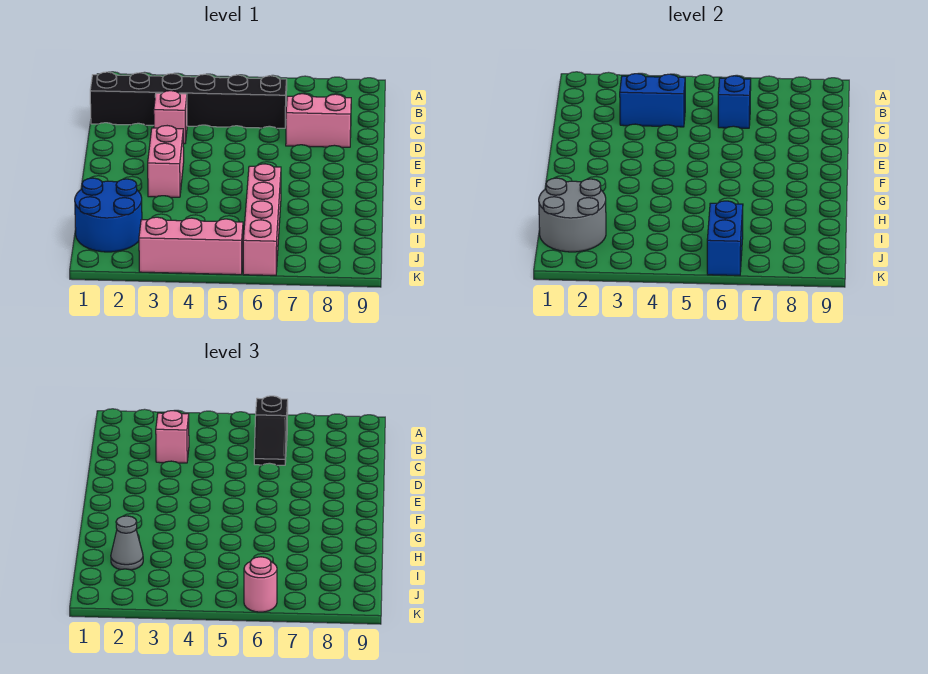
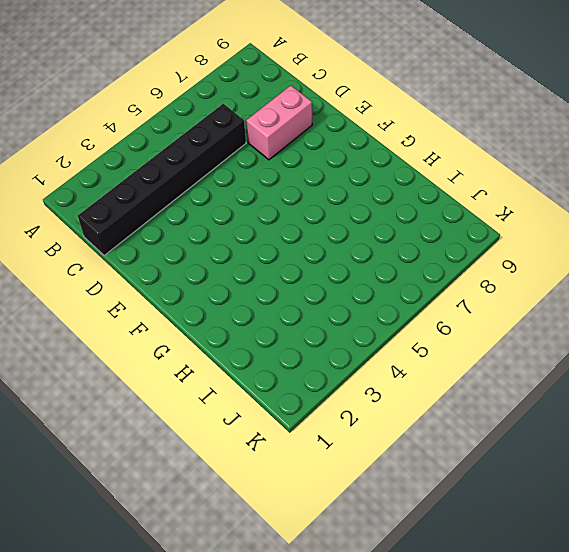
none -> pink 1x1 brick [154,91,187,144]
none -> pink 1x2 brick [148,126,184,197]
none -> pink 1x4 brick [243,164,281,275]

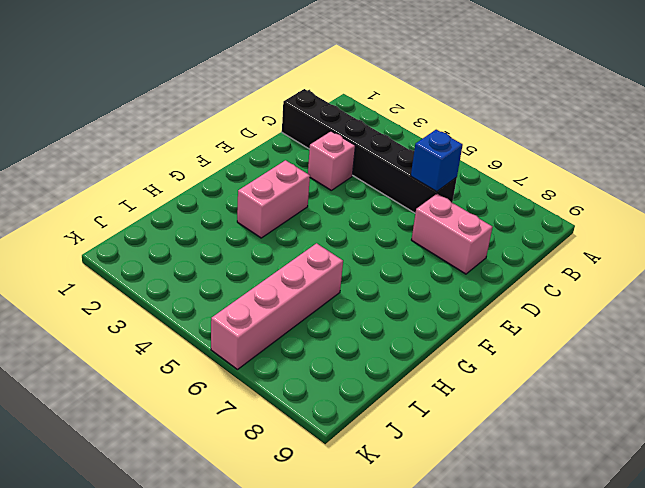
none -> blue 2x2 round brick [75,178,142,252]
none -> pink 1x3 brick [139,217,243,275]
none -> blue 1x2 brick [620,74,685,127]

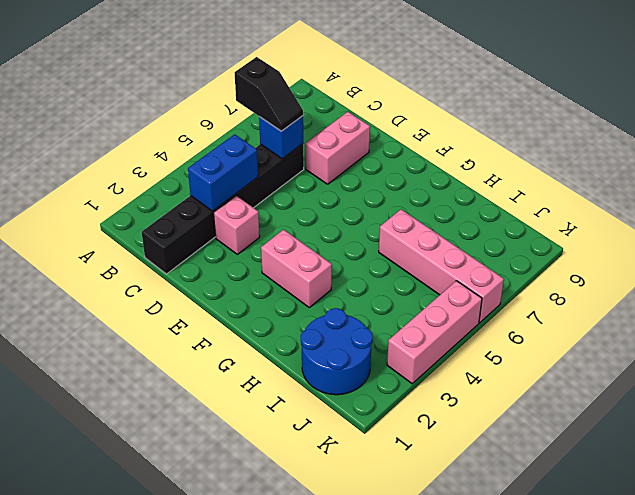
none -> grey 2x2 round brick [539,178,606,252]
none -> blue 1x2 brick [707,201,743,275]
none -> pink 1x1 brick [156,411,189,463]

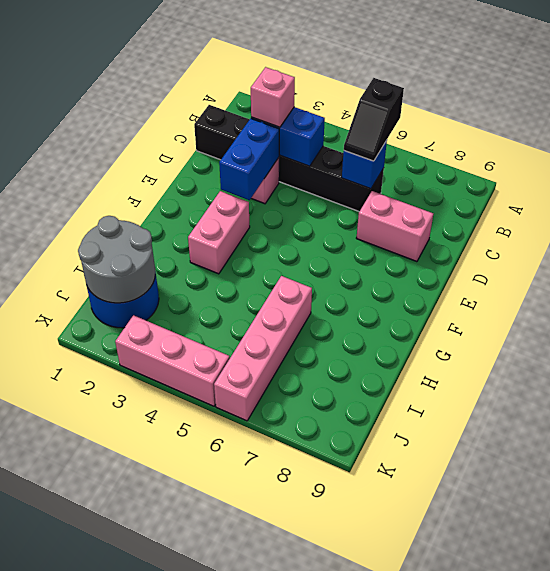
blue 1x2 brick [219,118,280,200] -> blue 1x2 brick moved to [707,201,743,275]
none -> grey 1x1 cone [111,516,143,570]
none -> pink 1x1 round brick [244,557,277,612]

